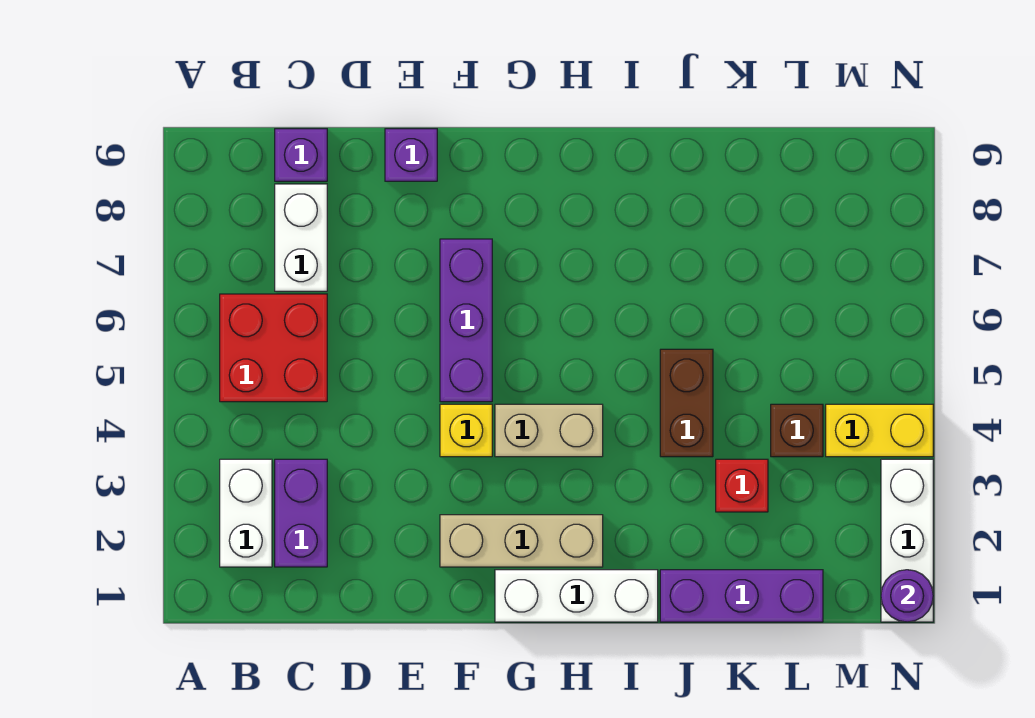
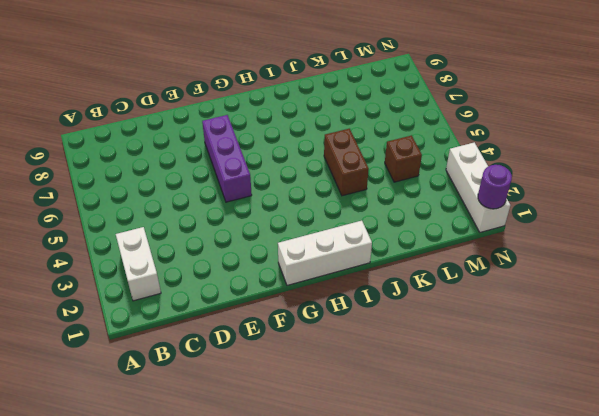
none -> red 2x2 brick [220,294,327,402]
none -> purple 1x2 brick [275,459,327,567]
none -> white 1x2 brick [275,184,327,291]

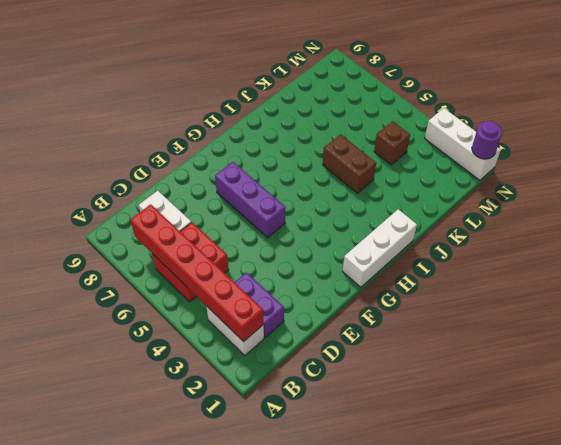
red 1x6 brick [130,204,264,342] -> none
none -> purple 1x1 brick [275,129,327,181]
none -> purple 1x1 brick [385,129,437,181]
none -> tan 1x3 brick [440,515,603,567]

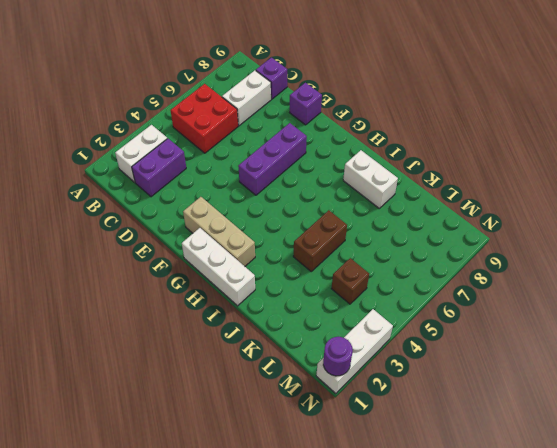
white 1x2 brick [343,150,398,208] -> none
none -> yellow 1x1 brick [440,404,492,457]
none -> tan 1x2 brick [495,404,603,457]
none -> purple 1x3 brick [660,570,823,622]

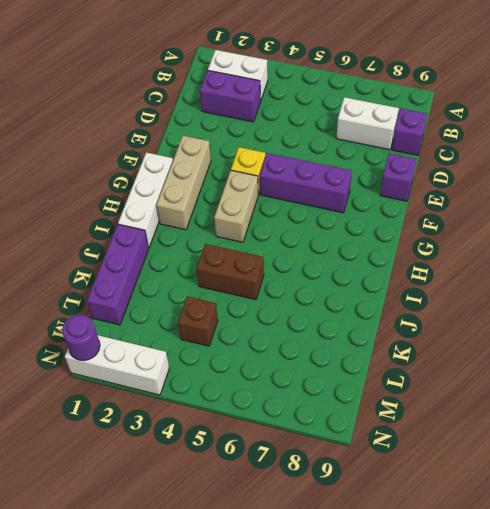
none -> red 2x2 brick [220,294,327,402]
none -> red 1x1 brick [716,459,768,512]
none -> yellow 1x2 brick [826,404,933,457]

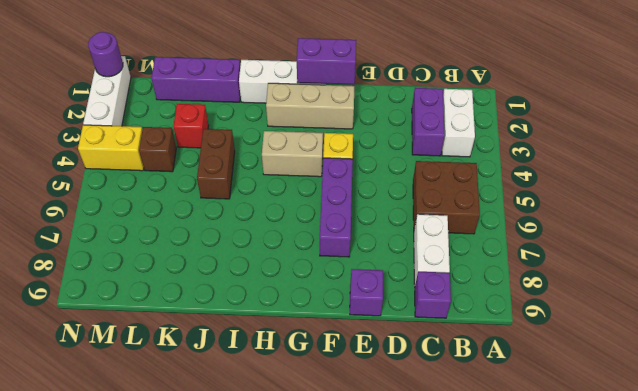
brown 2x2 brick [413,161,480,234] -> red 2x2 brick [220,294,327,402]
purple 1x2 brick [297,38,356,85] -> none

